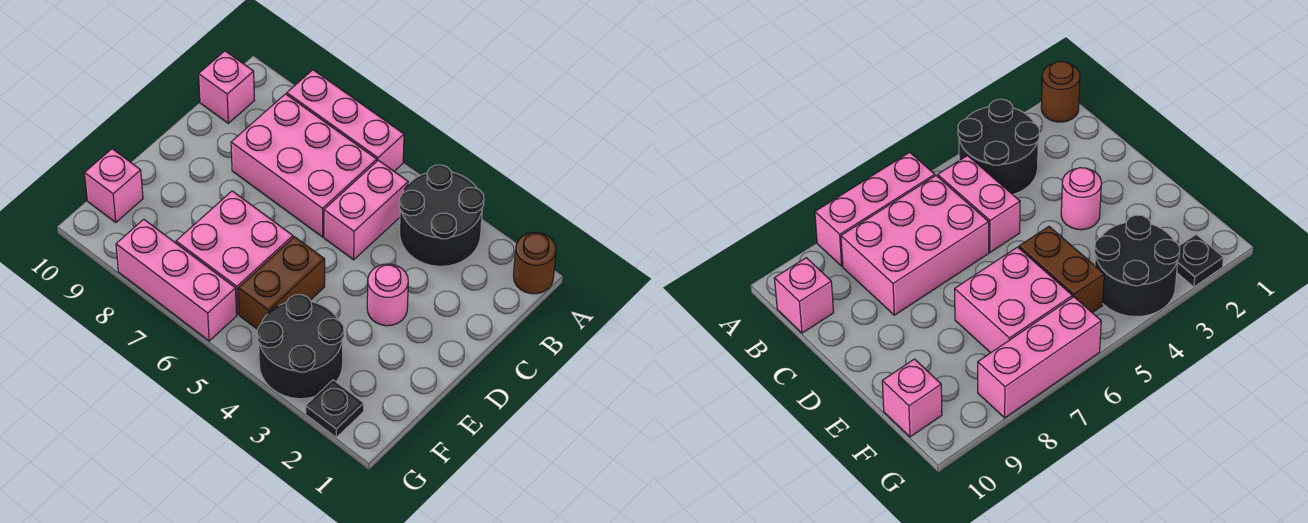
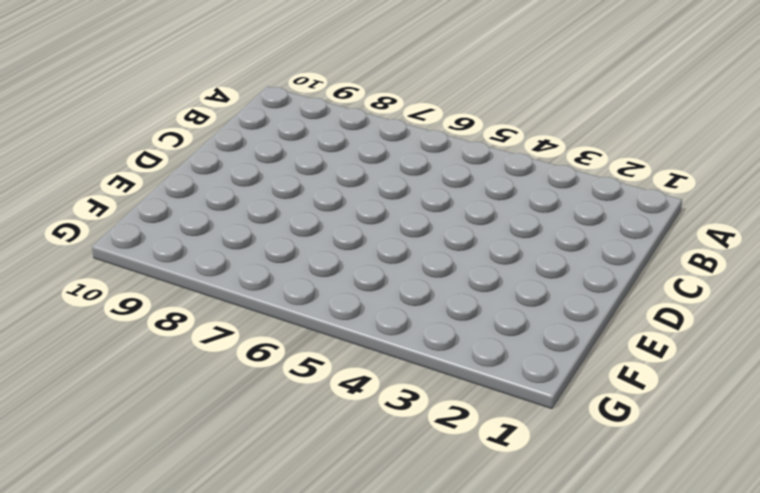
none -> brown 1x1 round brick [513,232,556,294]
none -> black 2x2 round brick [399,165,484,266]
none -> pink 1x3 brick [287,70,404,171]

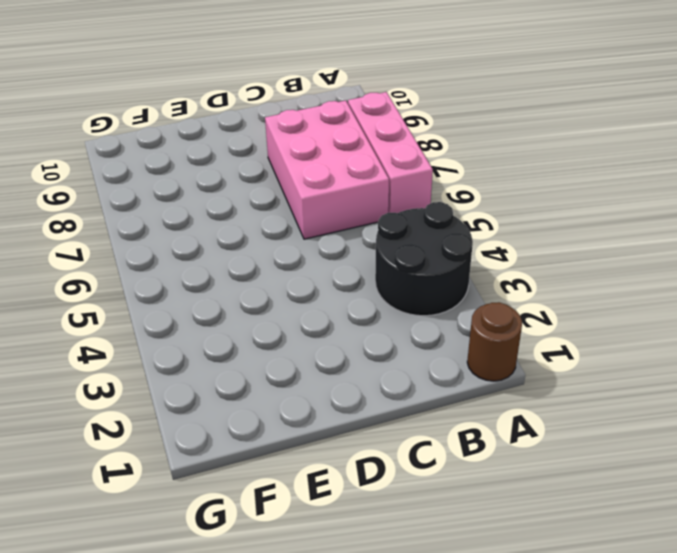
none -> pink 1x2 brick [324,160,408,260]
none -> pink 1x1 brick [199,51,254,123]
none -> pink 1x1 round brick [367,264,408,326]

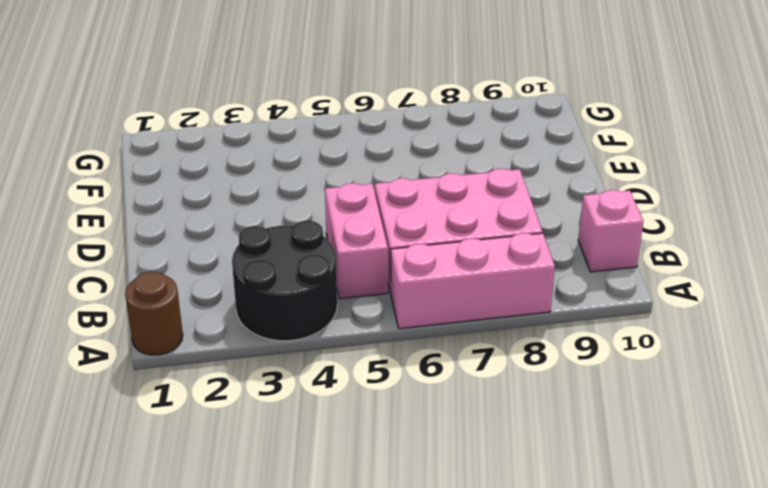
none -> pink 1x1 round brick [367,264,408,326]
none -> brown 1x2 brick [238,237,325,329]
none -> pink 2x2 brick [176,191,293,314]

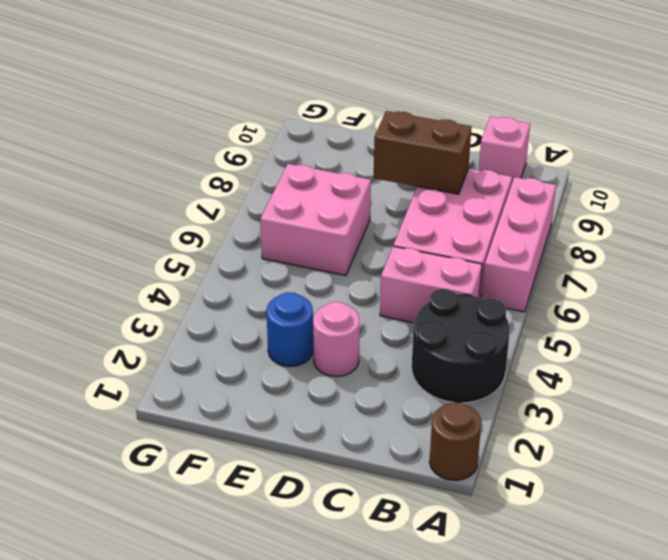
brown 1x2 brick [374,111,471,194] -> brown 1x2 brick moved to [238,237,325,329]
blue 1x1 round brick [266,292,313,367] -> none
none -> black 2x2 round brick [257,295,344,399]
none -> pink 1x1 brick [85,149,143,222]
none -> black 1x1 plate [306,380,364,437]

